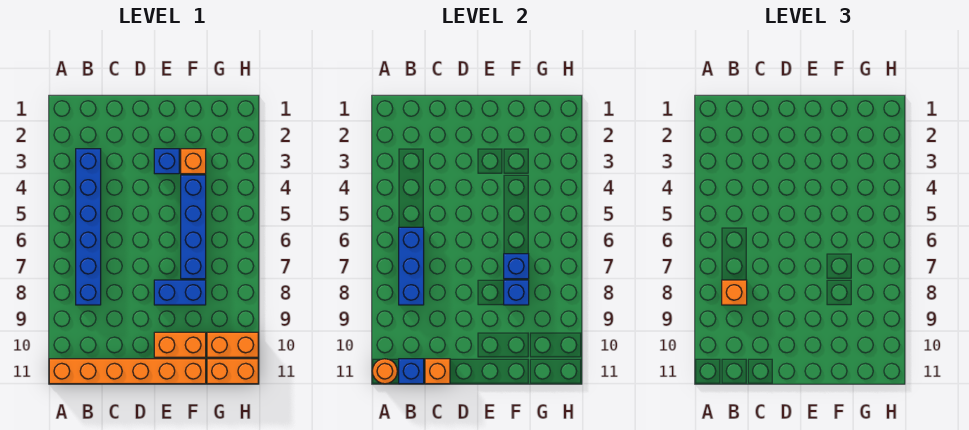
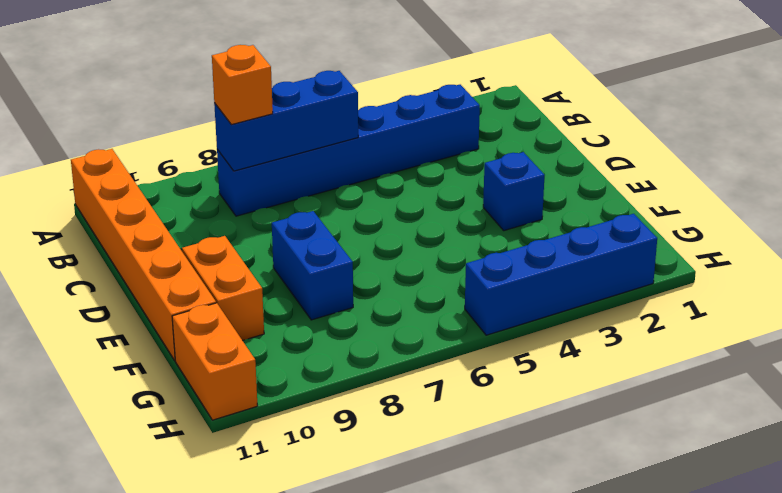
blue 1x4 brick [465,214,657,335] -> blue 1x4 brick moved to [181,175,206,279]
none -> orange 1x1 brick [181,149,206,174]
none -> orange 1x2 brick [207,332,258,357]
none -> orange 1x1 round brick [372,359,397,384]

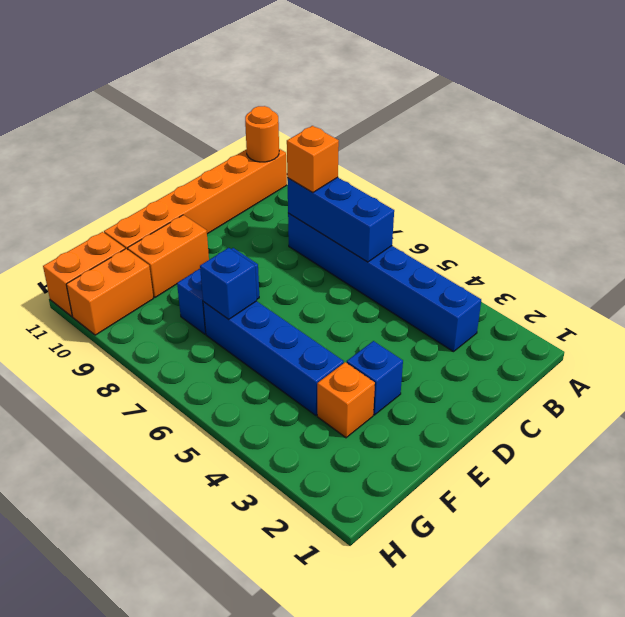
none -> blue 1x1 brick [399,359,424,384]
none -> orange 1x1 brick [425,359,450,384]
none -> blue 1x1 brick [504,280,529,305]

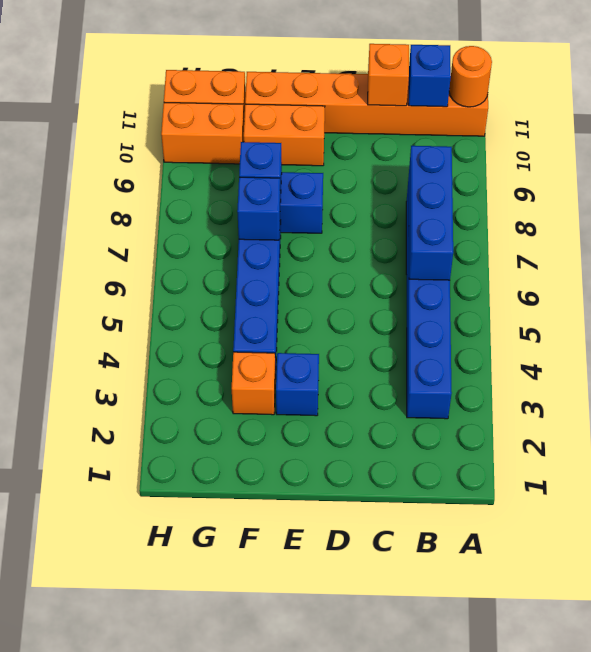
none -> orange 1x1 brick [722,280,747,305]

